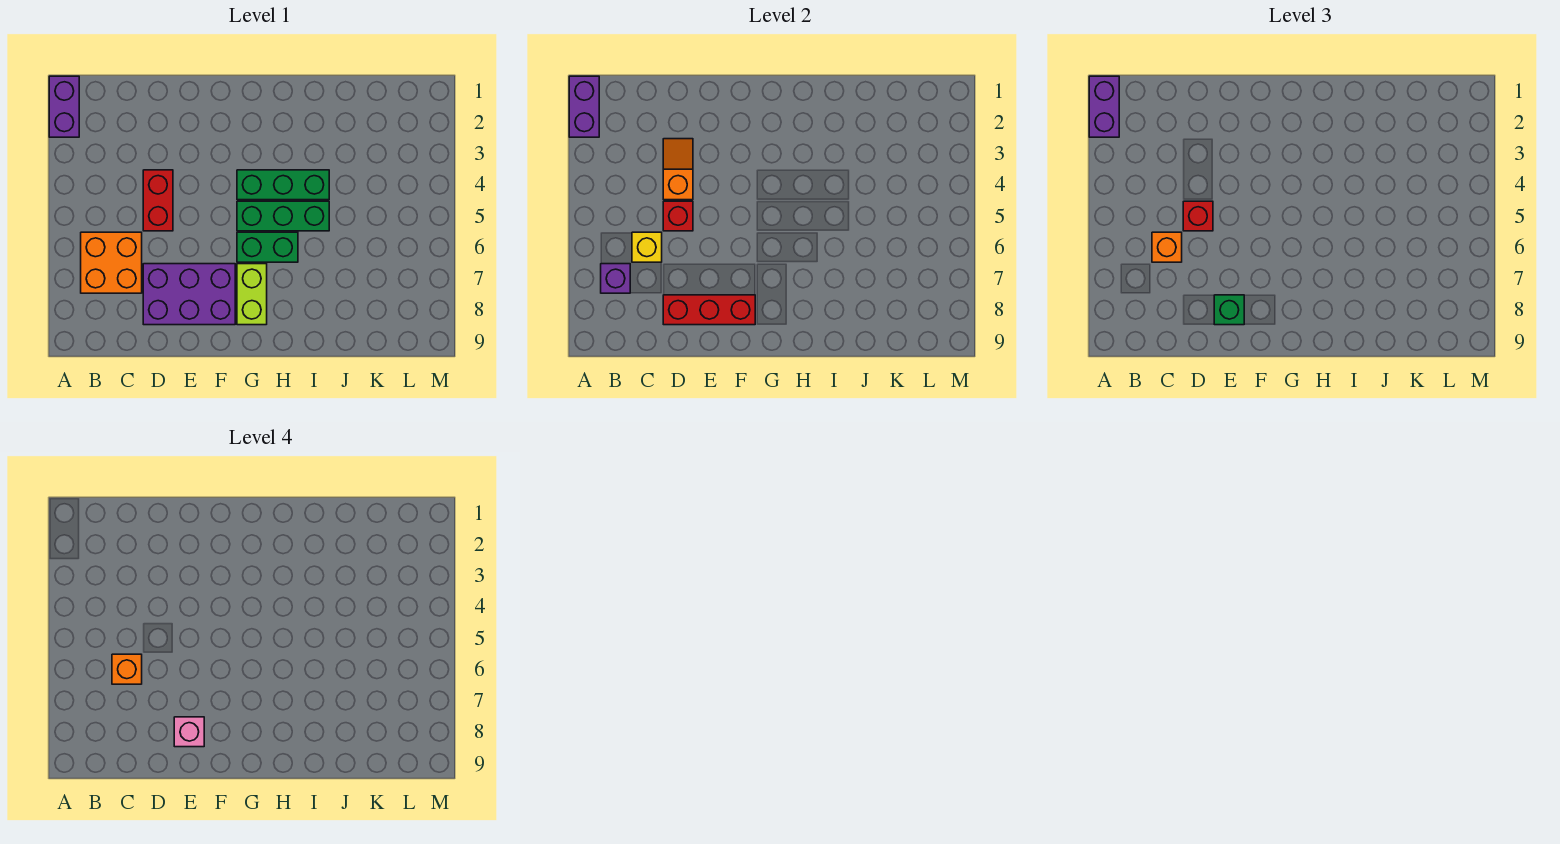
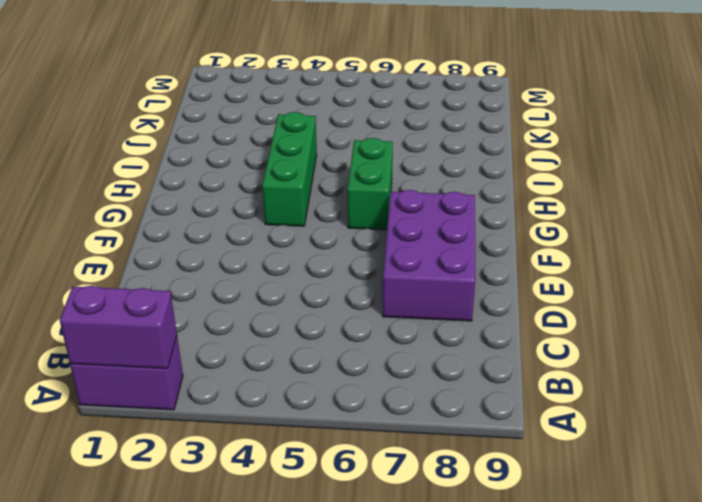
none -> orange 2x2 brick [81,232,142,293]
none -> red 1x2 brick [143,170,173,231]
none -> green 1x3 brick [237,201,329,231]

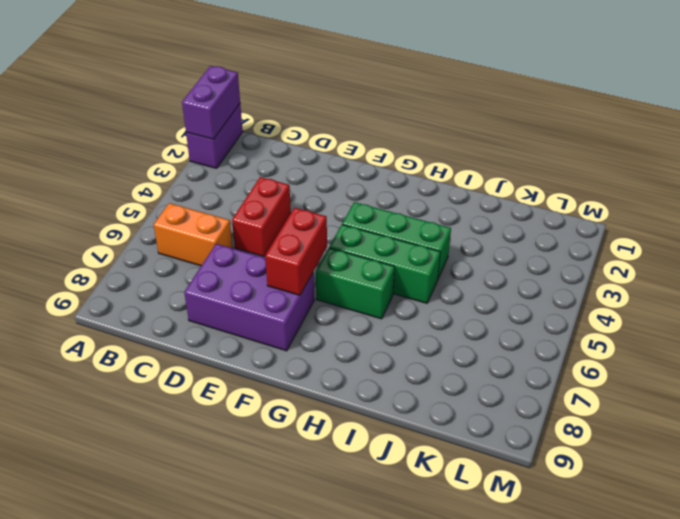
orange 1x2 brick [154,203,233,266] -> orange 2x2 brick [81,232,142,293]
red 1x2 brick [265,208,327,295] -> none
none -> lime 1x2 brick [237,264,267,325]
none -> purple 1x1 brick [601,264,630,293]
none -> yellow 1x1 brick [632,232,662,262]

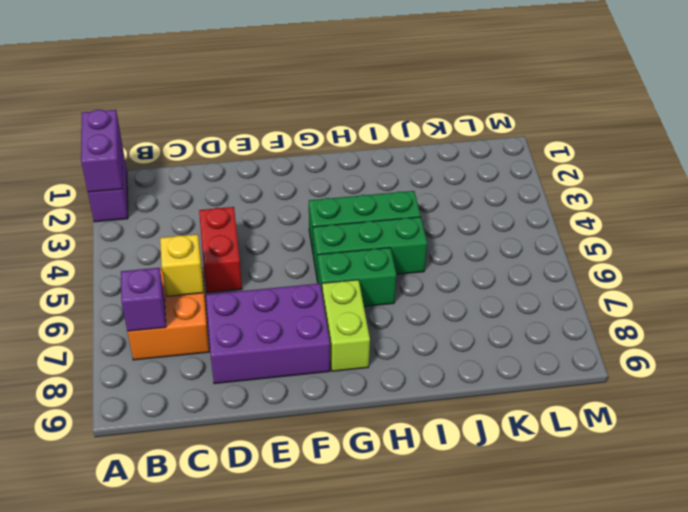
none -> orange 1x2 slope [663,139,693,200]
none -> red 1x1 brick [663,201,693,231]
none -> red 1x3 brick [663,295,755,325]

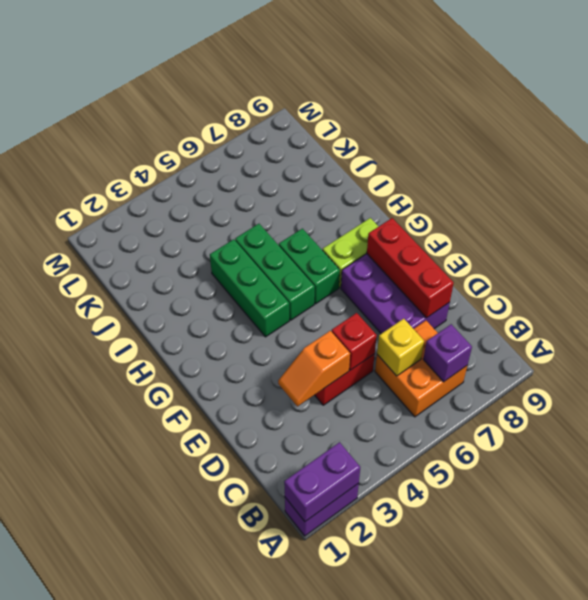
none -> purple 1x2 brick [1089,76,1119,137]
none -> orange 1x1 brick [1152,232,1182,262]
none -> red 1x1 brick [1183,201,1213,231]

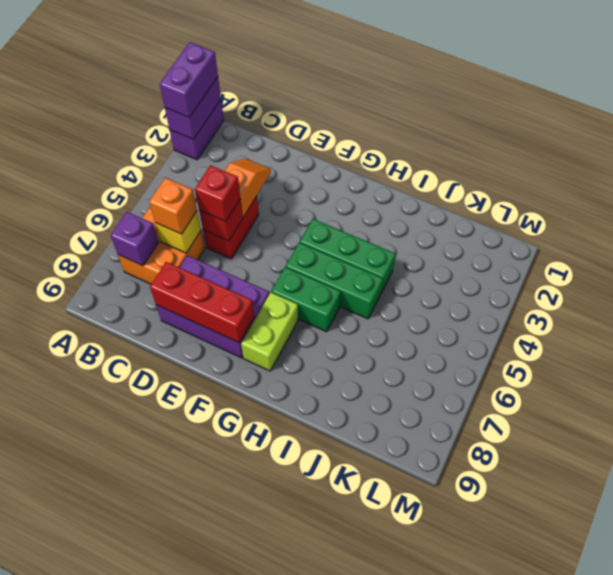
none -> green 1x1 brick [1214,295,1244,325]
none -> orange 1x1 brick [112,654,142,684]
none -> pink 1x1 brick [174,717,204,747]

